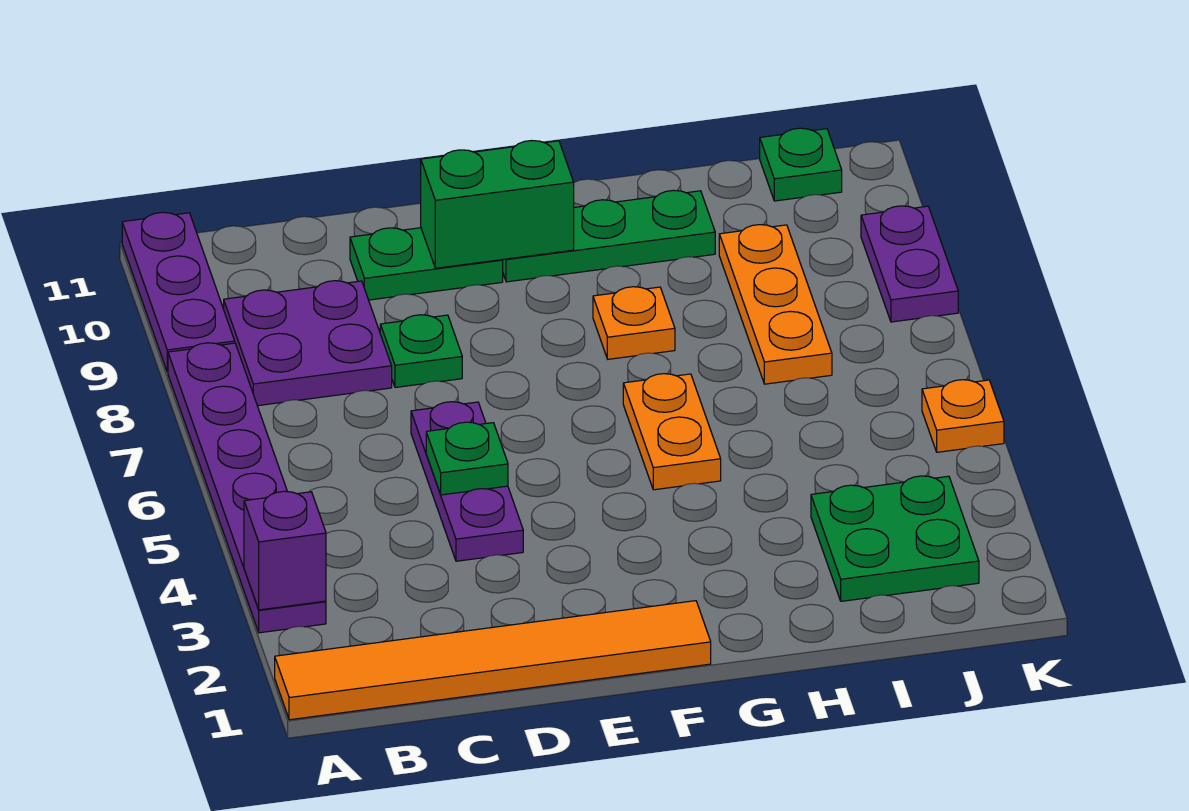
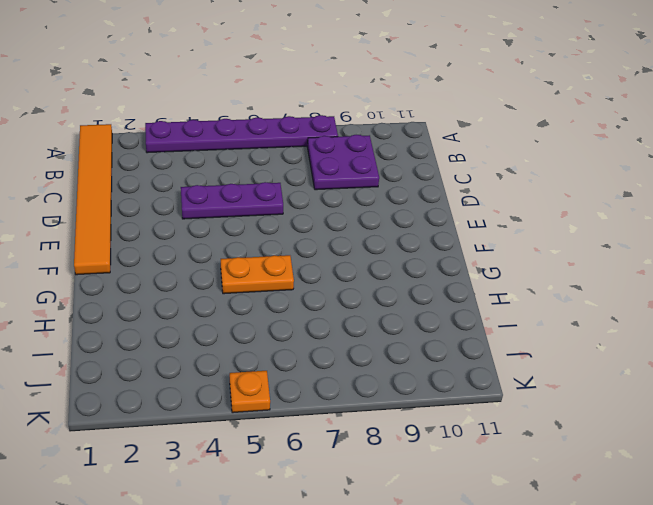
none -> purple 1x3 plate [122,212,235,372]
none -> green 1x1 plate [380,315,462,387]
none -> green 1x2 plate [350,228,503,300]

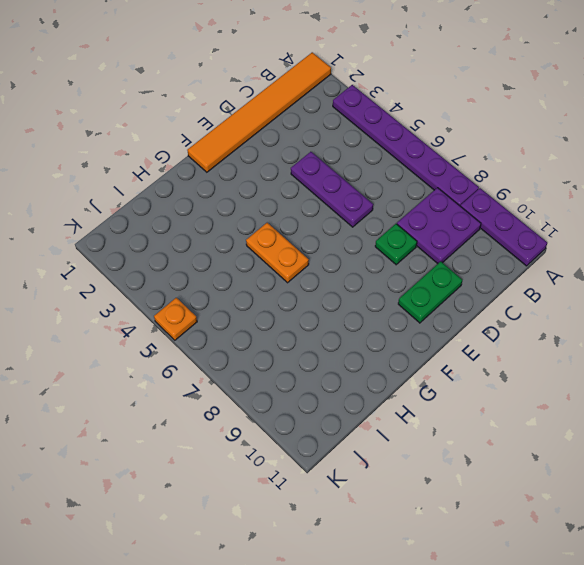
none -> green 1x3 plate [503,190,715,282]
none -> orange 1x1 plate [593,287,675,359]
none -> green 2x2 plate [811,476,979,601]

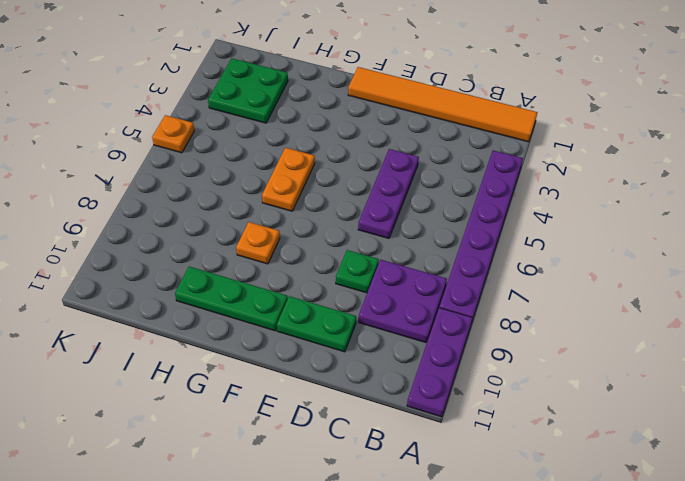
none -> orange 1x3 plate [719,225,832,384]
none -> green 1x1 plate [760,128,842,201]
none -> purple 1x2 plate [861,206,958,322]

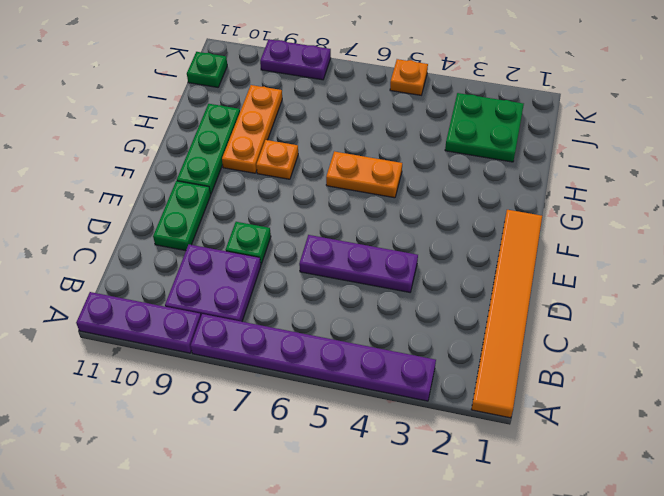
orange 1x3 plate [222,85,282,173] -> orange 1x3 plate turned to [719,225,832,384]
none -> purple 1x1 brick [244,491,326,610]
none -> green 1x1 plate [426,422,508,495]
none -> green 1x2 brick [421,141,574,268]

